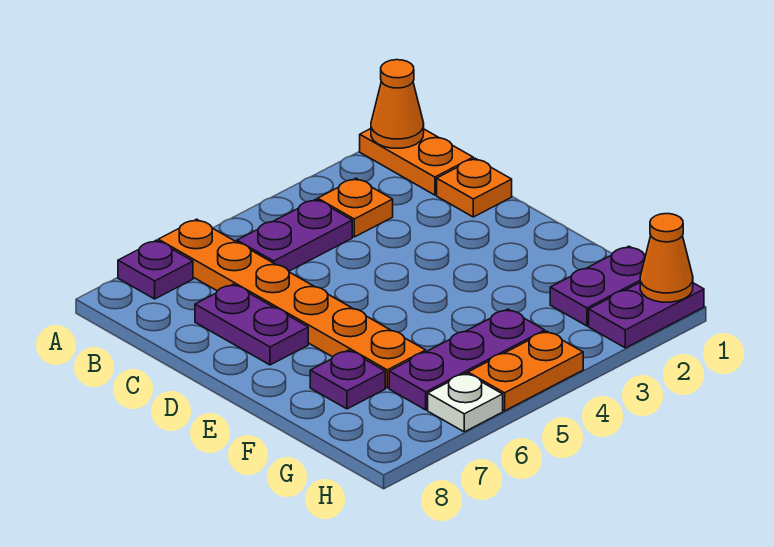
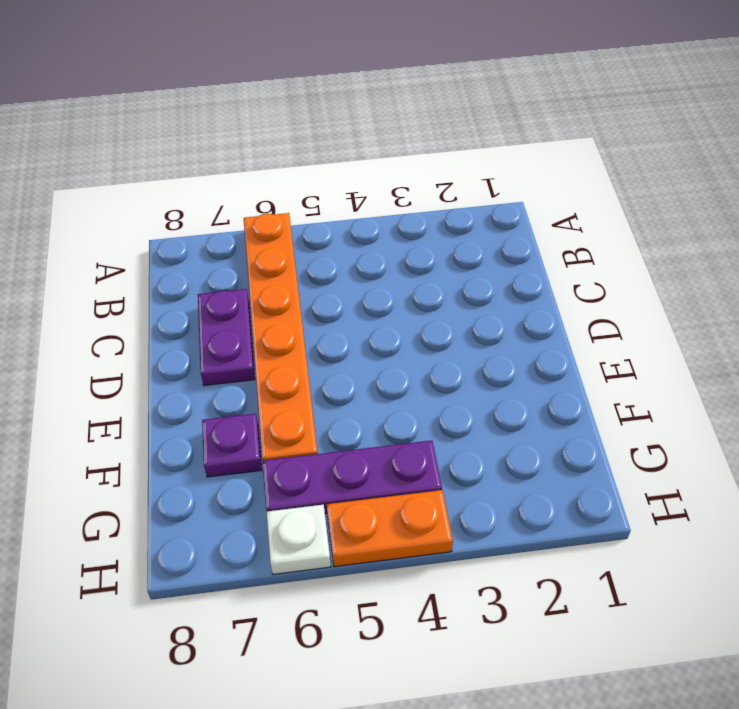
none -> orange 1x2 plate [360,129,473,195]
none -> purple 1x1 plate [118,240,193,299]
none -> orange 1x1 plate [318,178,393,237]

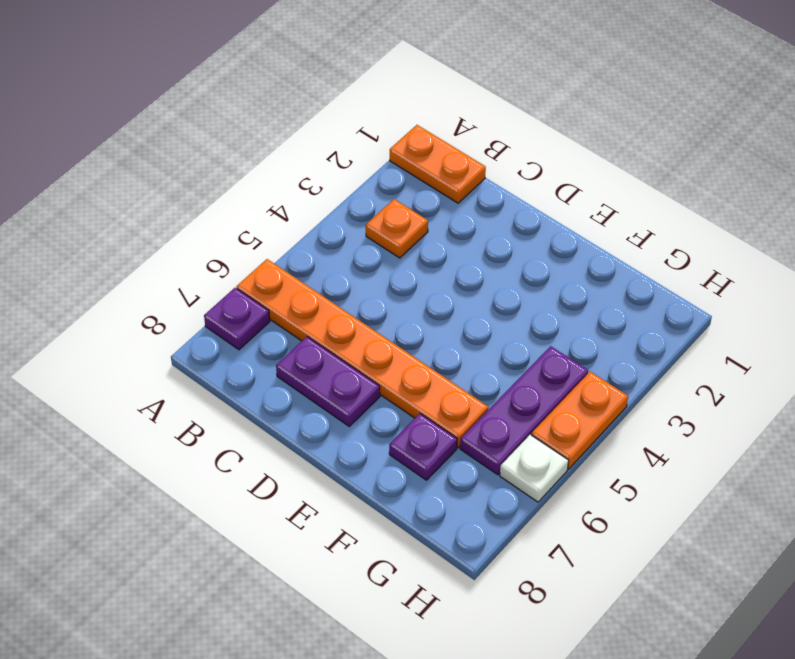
none -> purple 1x2 plate [237,199,352,271]
none -> orange 1x1 plate [437,158,512,217]
none -> purple 1x2 plate [550,246,645,326]

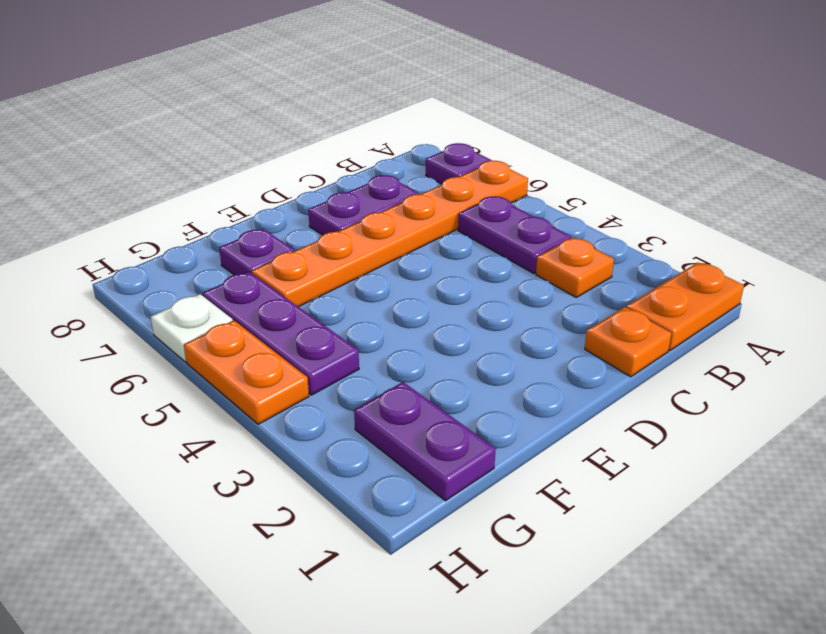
none -> purple 1x2 plate [589,283,704,348]
none -> orange 1x1 cone [371,60,424,148]
none -> orange 1x1 cone [640,214,693,302]

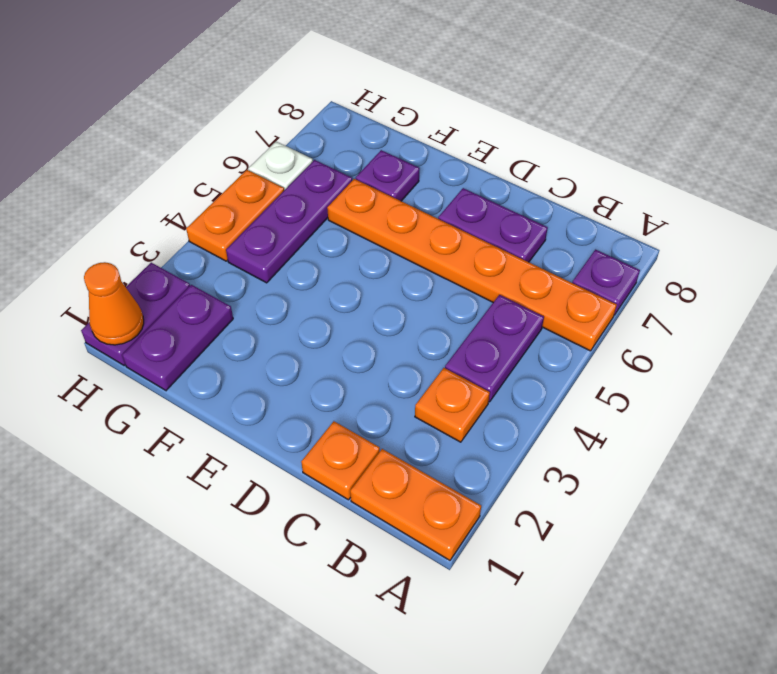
none -> orange 1x1 cone [371,60,424,148]

